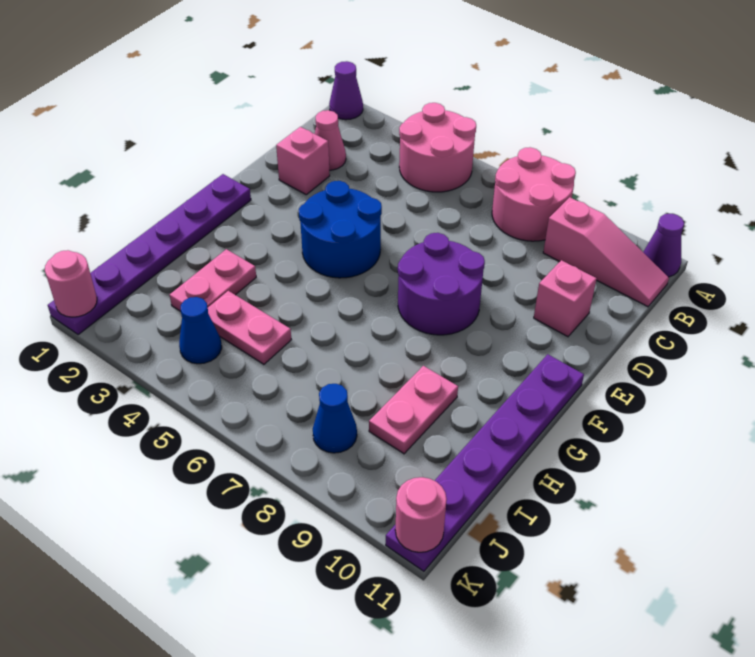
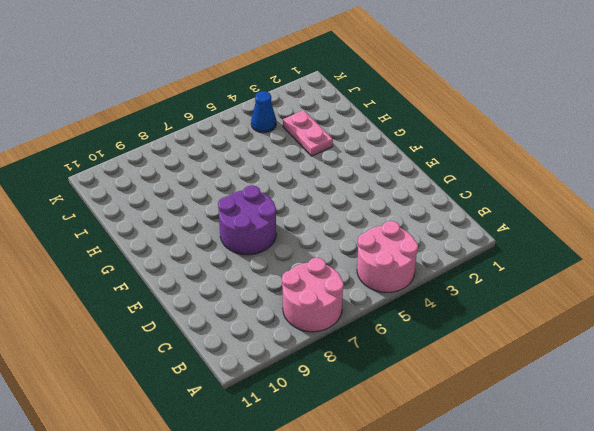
none -> purple 1x1 cone [329,61,363,120]
none -> purple 1x1 cone [643,214,684,277]
none -> pink 1x3 slope [543,197,669,307]

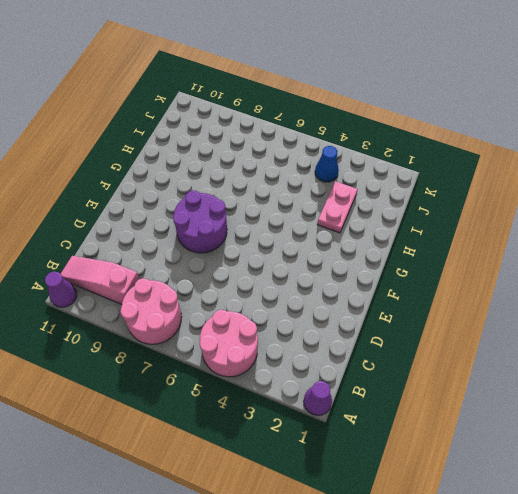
none -> pink 1x1 cone [315,110,346,170]
none -> pink 1x1 brick [276,127,330,195]
none -> pink 1x1 brick [534,260,597,337]

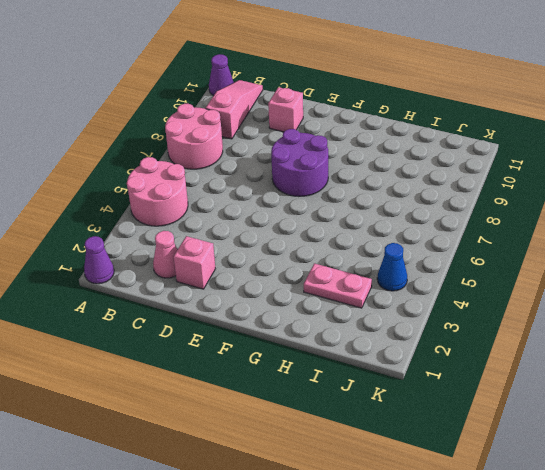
none -> blue 2x2 round brick [299,181,382,278]
none -> purple 1x6 plate [48,174,251,335]
none -> purple 1x6 plate [386,354,584,571]

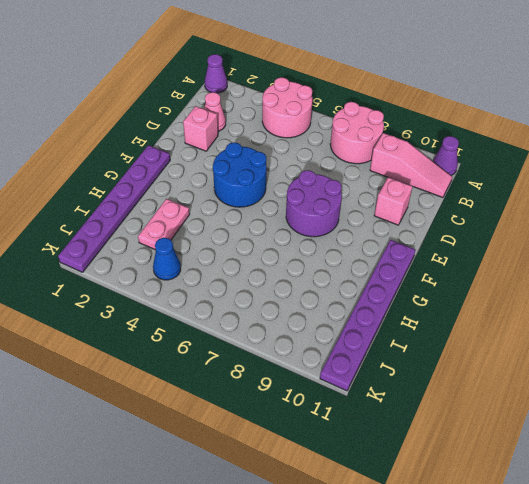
none -> pink 1x2 plate [369,366,458,454]
none -> pink 1x2 plate [208,291,291,364]
none -> blue 1x1 cone [313,384,357,453]

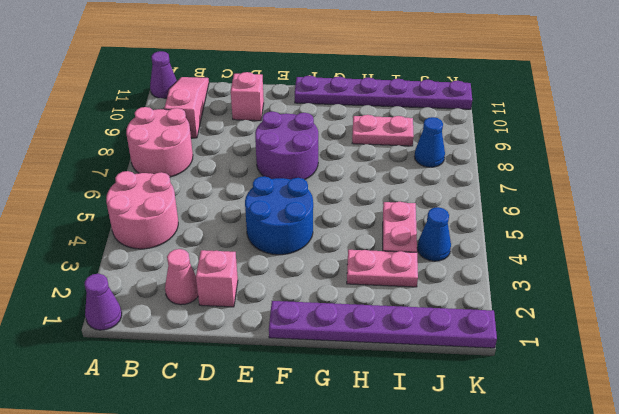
none -> pink 1x1 round brick [45,250,97,317]
none -> pink 1x1 round brick [395,477,447,552]

